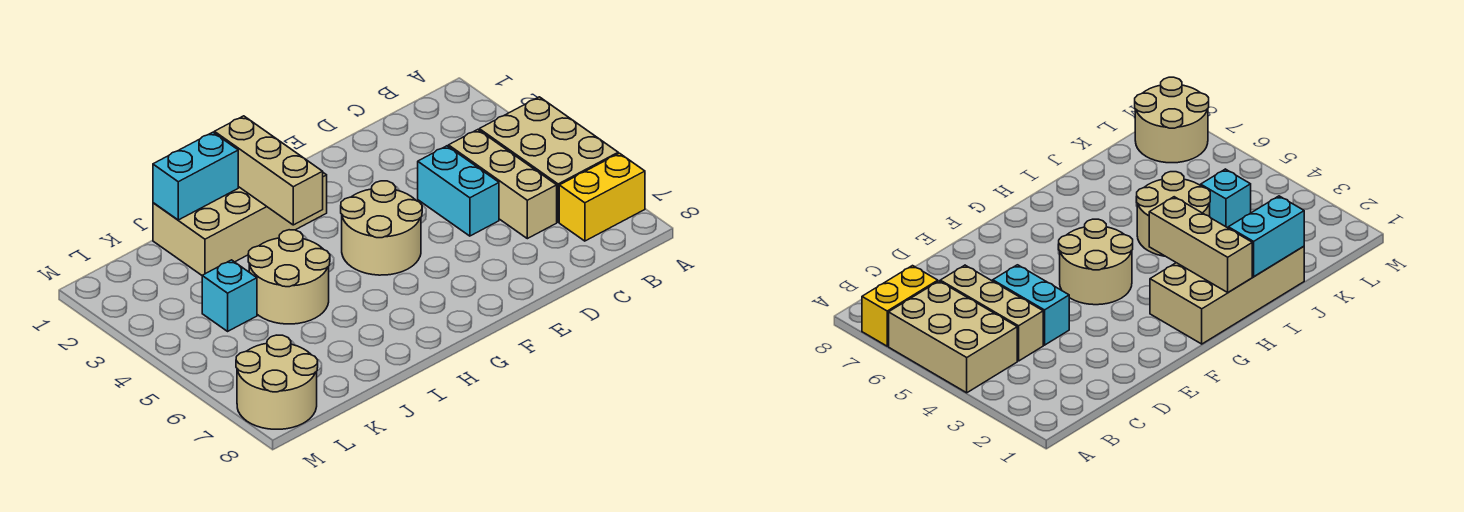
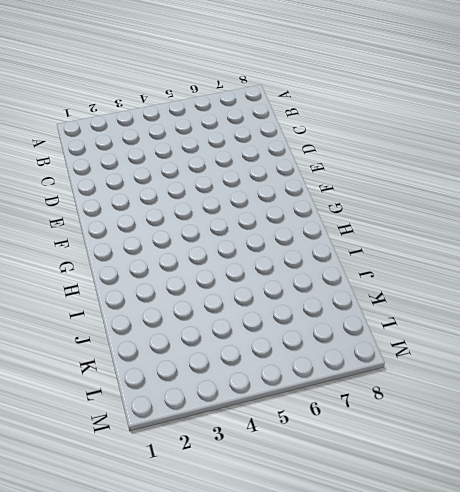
none -> tan 2x3 brick [479,97,618,222]
none -> yellow 1x2 brick [559,153,645,241]

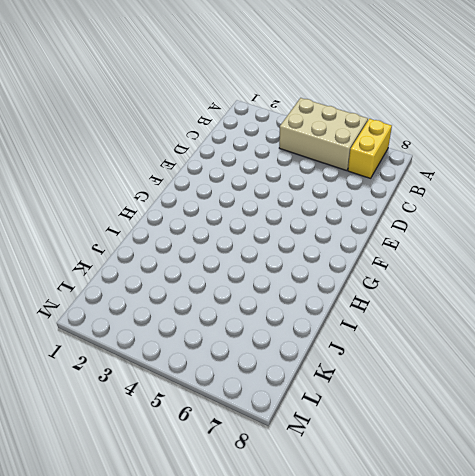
none -> tan 1x3 brick [449,130,557,239]
none -> cyan 1x2 brick [418,146,499,236]

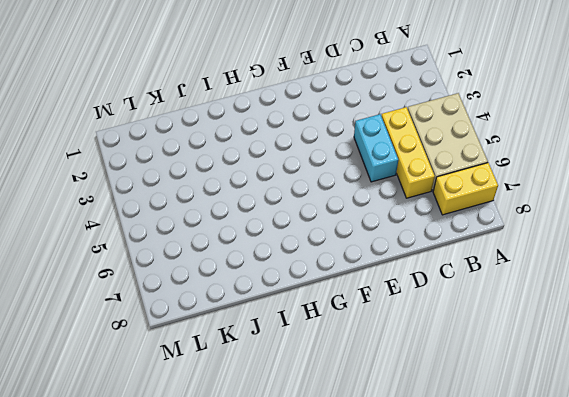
yellow 1x3 brick [381,107,435,198] -> tan 1x3 brick [449,130,557,239]
none -> tan 2x2 round brick [341,181,422,275]
none -> tan 2x4 brick [153,173,327,275]

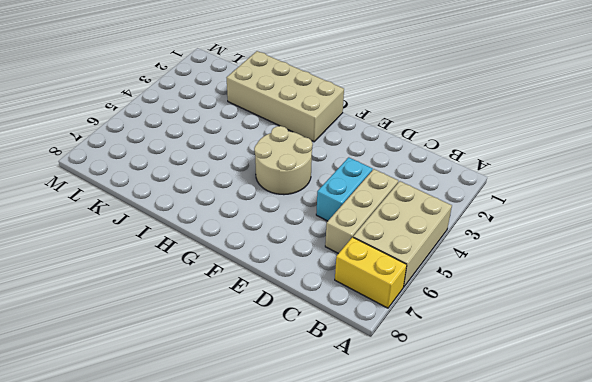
none -> tan 2x2 round brick [248,230,330,324]
none -> cyan 1x1 brick [202,260,257,331]

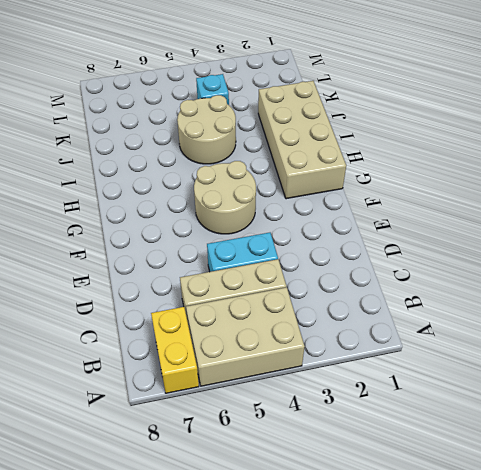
none -> tan 2x2 round brick [236,335,318,429]
none -> tan 1x3 brick [214,116,323,225]

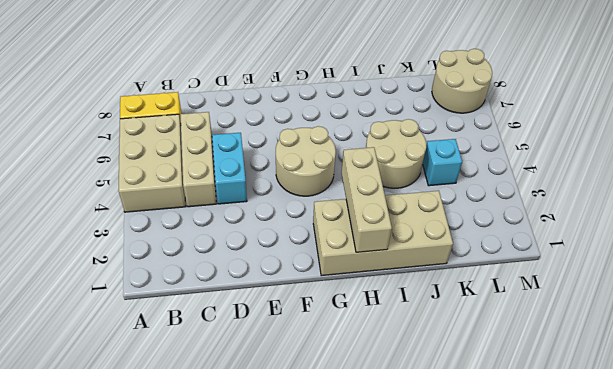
none -> cyan 1x2 brick [153,132,238,220]

